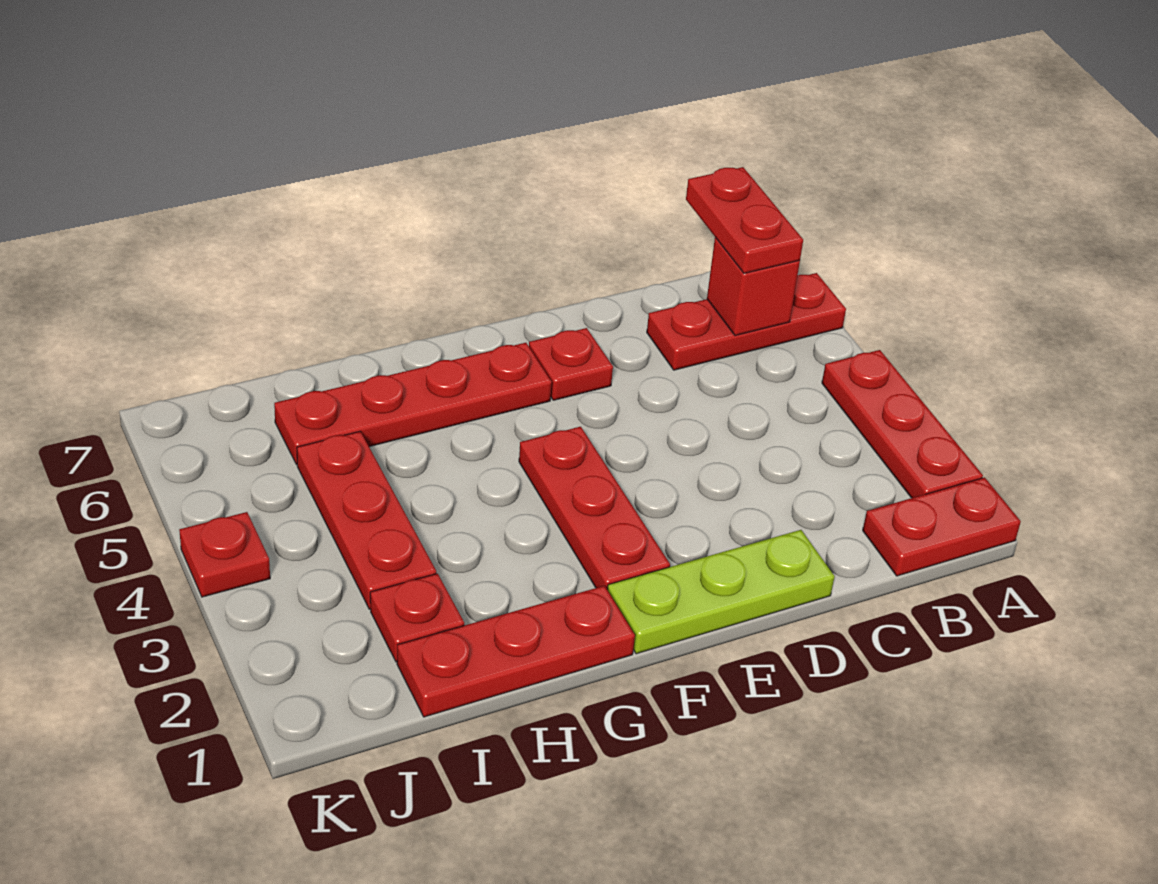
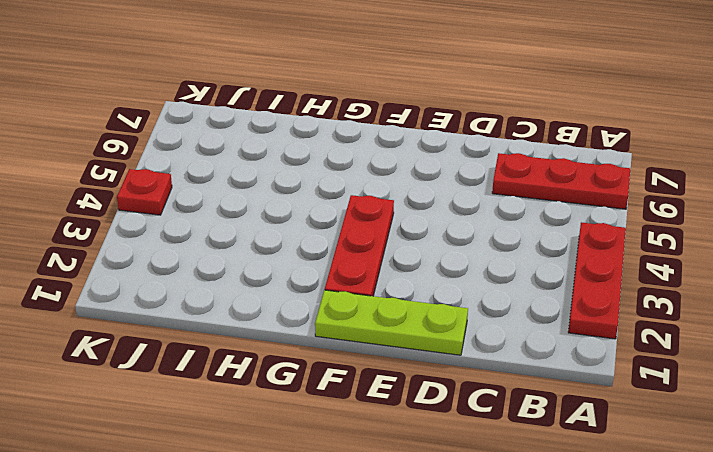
none -> red 1x2 plate [863,477,1021,576]
none -> red 1x1 plate [529,328,613,400]
none -> red 1x4 plate [274,343,552,465]

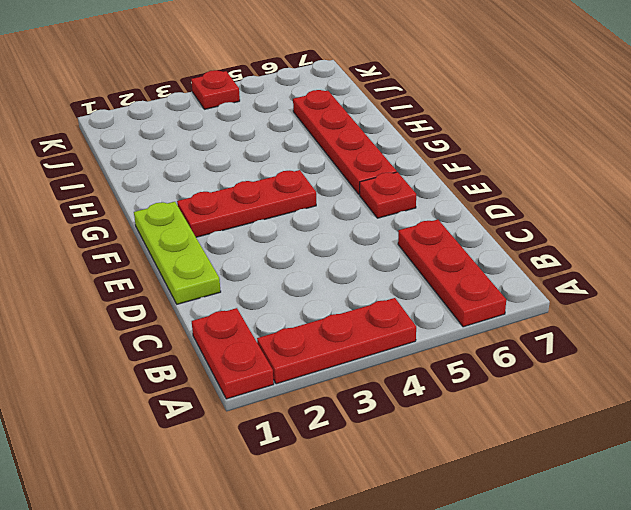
none -> red 1x3 plate [397,586,635,717]
none -> red 1x1 plate [370,574,464,662]
none -> red 1x3 plate [297,431,436,609]

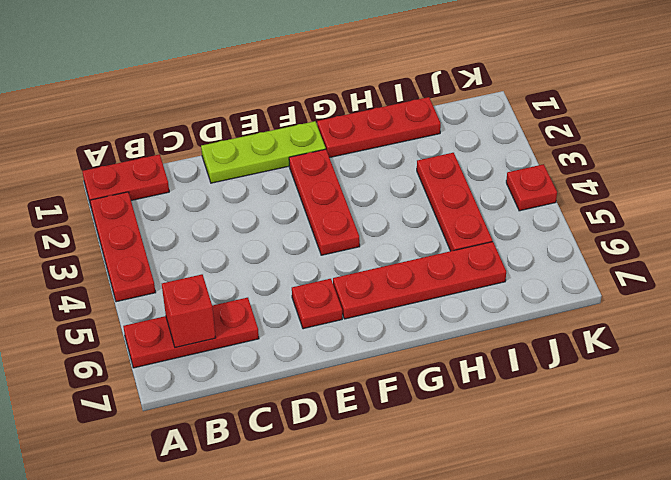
none -> red 1x1 plate [370,574,464,662]
none -> red 1x2 plate [686,167,803,273]

